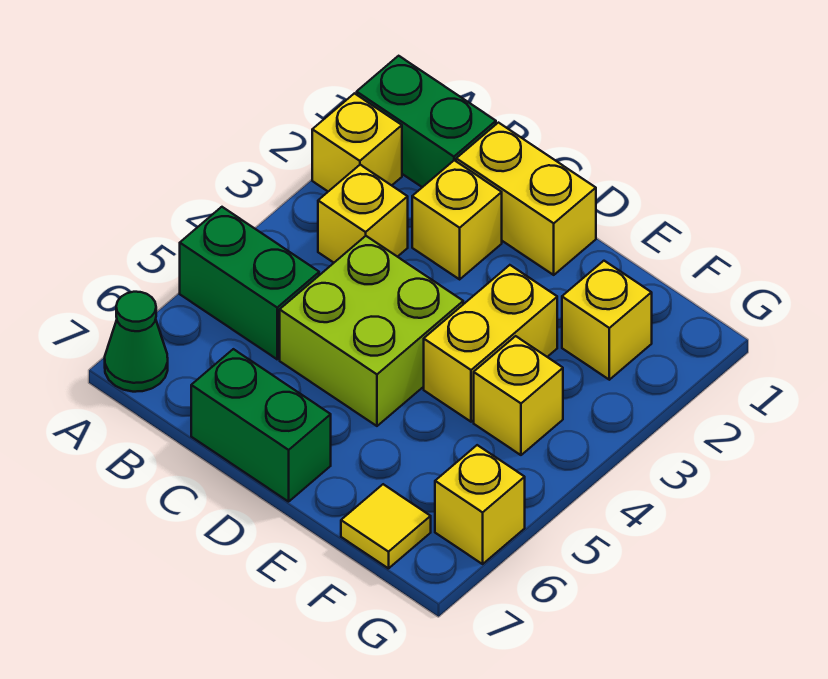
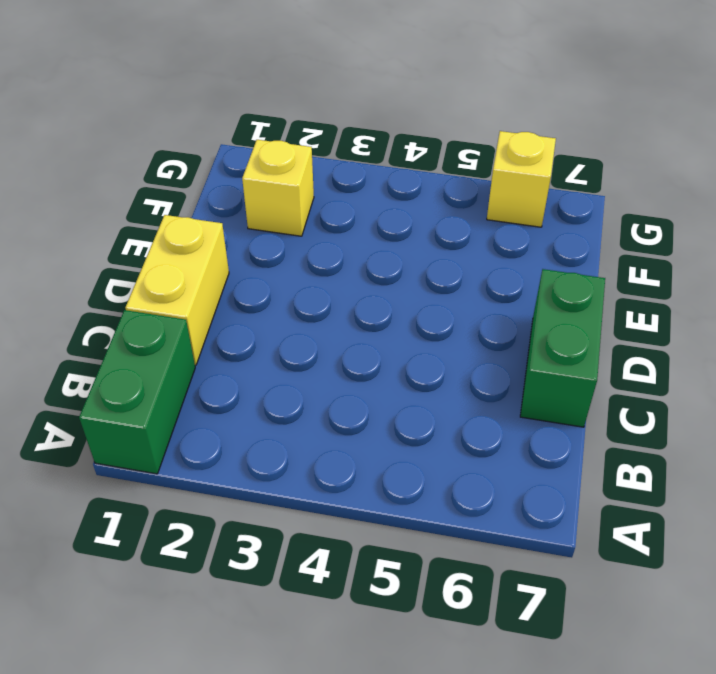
none -> yellow 1x1 brick [312,93,402,191]
none -> green 1x2 brick [180,207,319,359]
none -> green 1x1 cone [105,292,168,392]

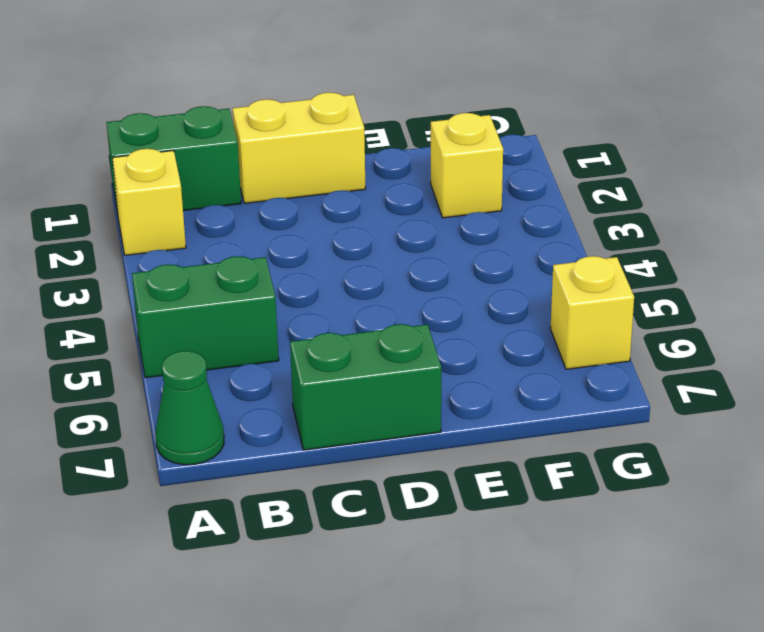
none -> yellow 1x1 brick [318,165,408,263]
none -> yellow 1x1 brick [412,160,502,279]
none -> lime 2x2 brick [280,236,463,426]

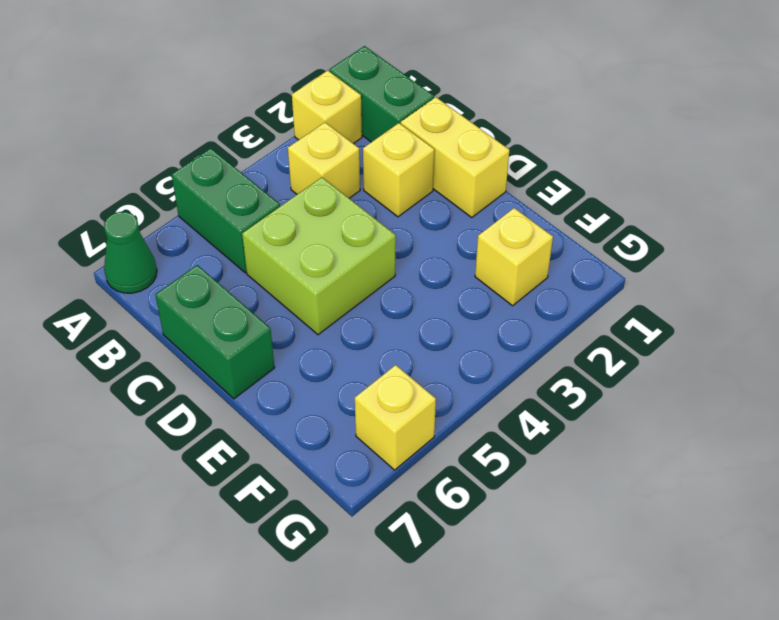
none -> yellow 1x2 brick [424,265,557,422]
none -> yellow 1x1 brick [474,336,563,455]
none -> yellow 1x1 tile [341,484,431,569]

